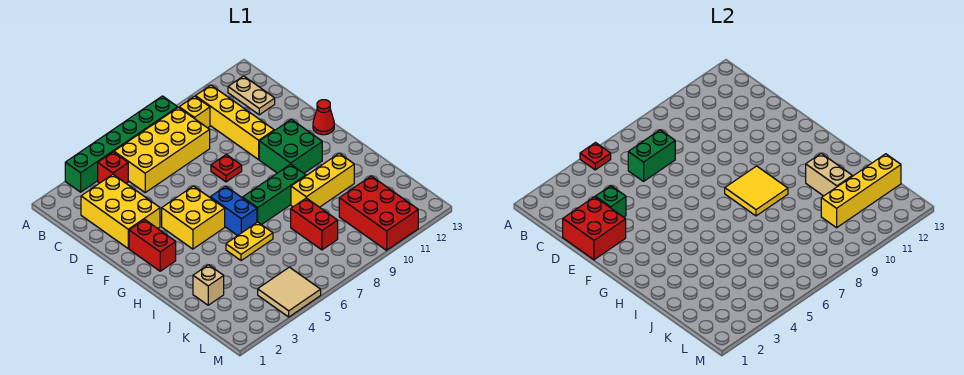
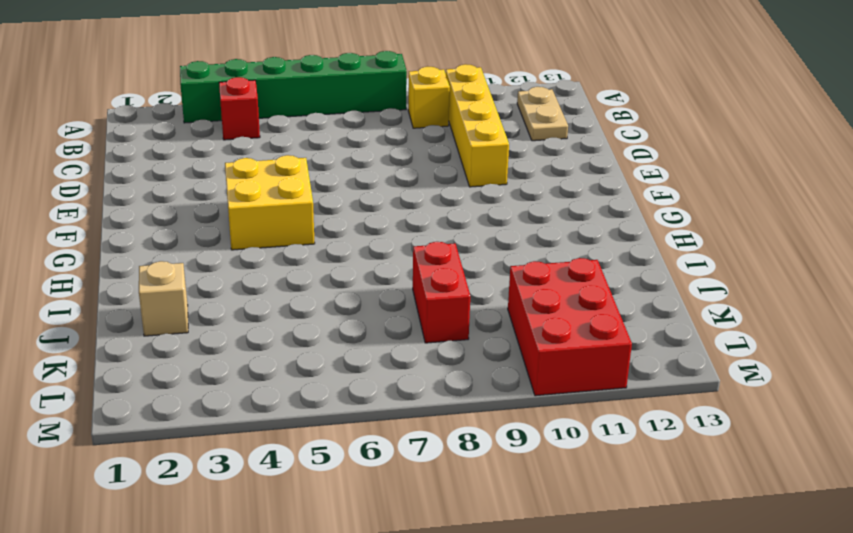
none -> yellow 2x4 brick [114,107,210,192]
none -> yellow 2x3 brick [81,174,160,248]
none -> red 1x1 plate [211,155,242,182]

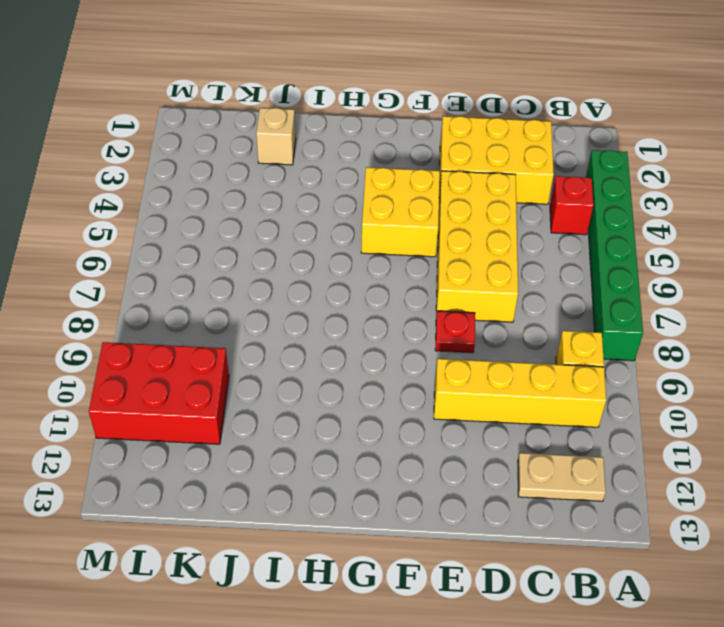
yellow 2x4 brick [436,171,518,322] -> yellow 2x4 brick moved to [114,107,210,192]
none -> red 1x2 brick [129,220,176,271]
none -> green 2x2 brick [259,119,322,173]
none -> red 1x1 cone [313,100,334,135]

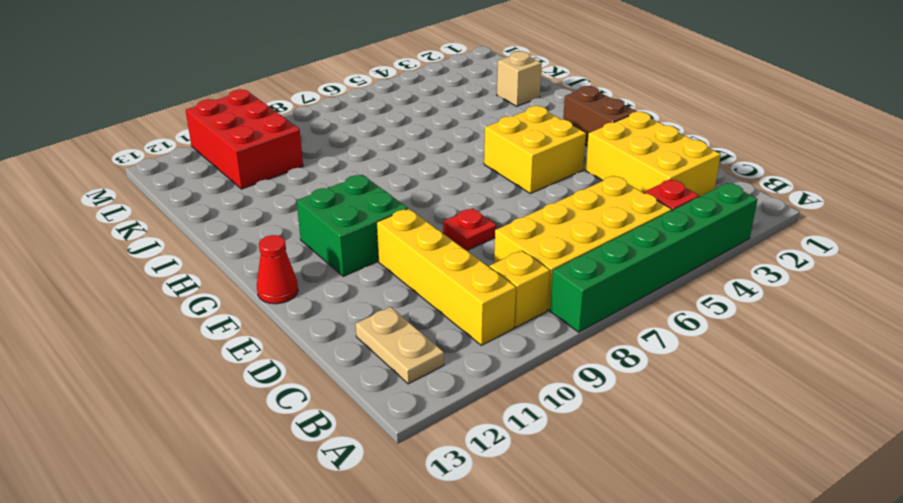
brown 1x2 brick [563,86,637,146] -> red 1x2 brick [129,220,176,271]
none -> blue 1x2 brick [210,186,257,236]
none -> green 1x3 brick [243,164,306,225]
none -> yellow 1x2 plate [226,222,273,261]

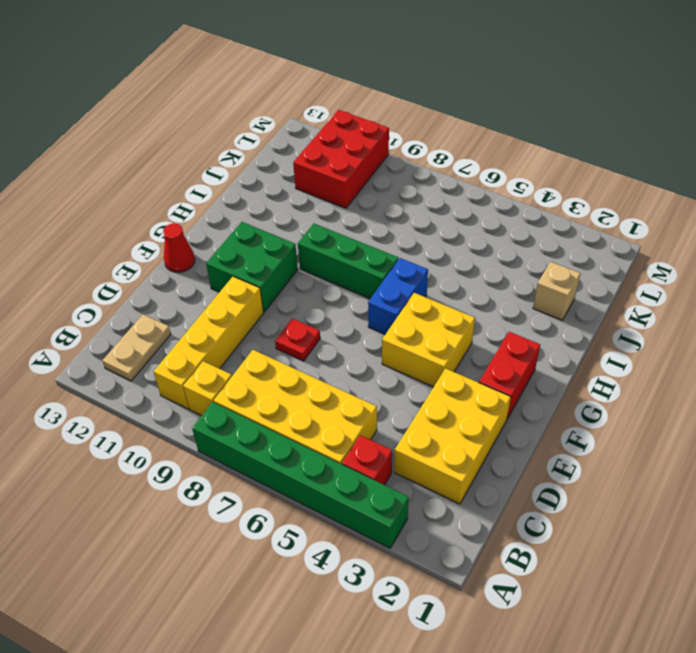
none -> yellow 1x2 plate [226,222,273,261]
none -> yellow 1x3 brick [291,153,354,207]
none -> red 1x2 brick [291,198,338,250]

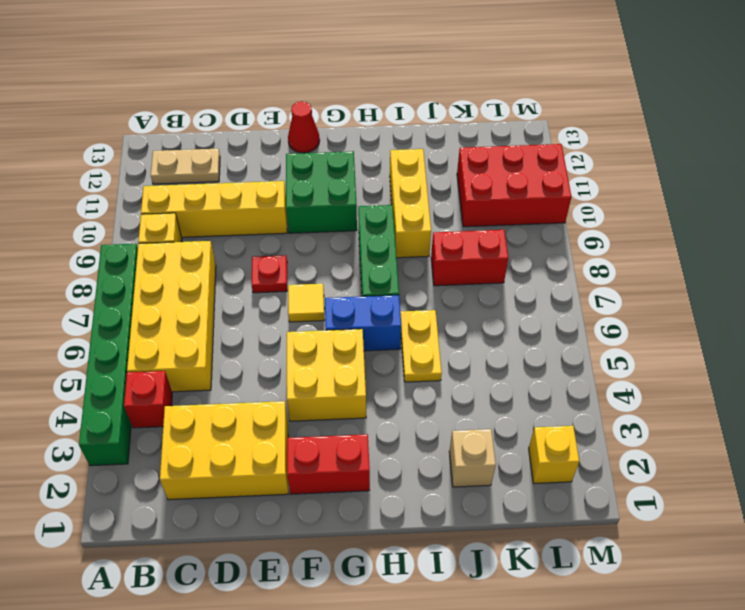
yellow 1x1 tile [288,284,324,322] -> none
yellow 1x1 brick [529,426,579,484] -> none
none -> tan 2x2 tile [258,267,321,317]
none -> red 1x1 plate [580,143,611,170]
none -> green 1x2 brick [628,130,675,181]

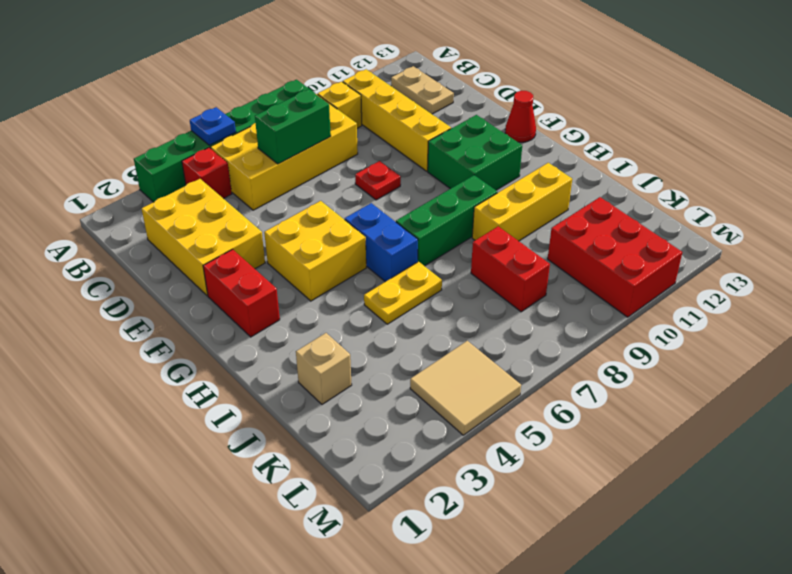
blue 1x1 plate [190,107,236,145] -> red 1x1 plate [580,143,611,170]
none -> red 2x2 brick [563,197,626,260]
none -> green 1x1 brick [595,186,626,217]
none -> yellow 2x2 tile [725,166,788,216]

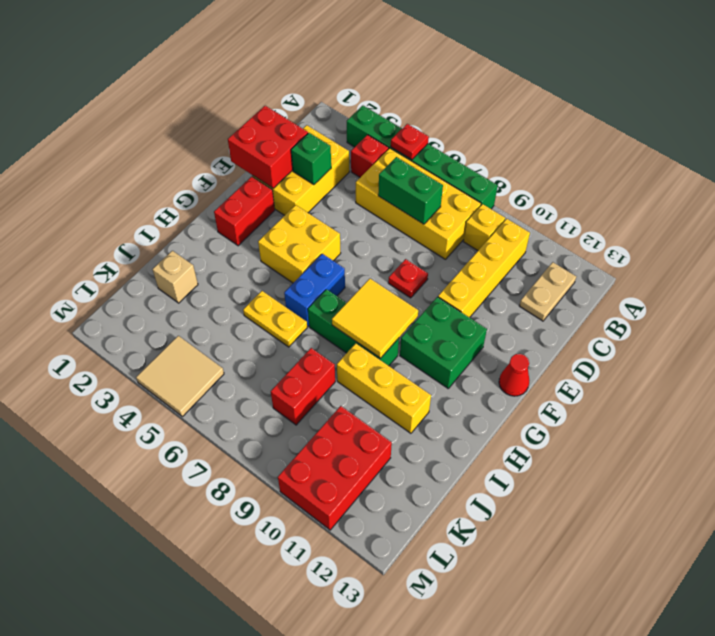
none -> tan 1x2 brick [806,153,852,196]
none -> yellow 1x4 brick [821,154,901,228]

